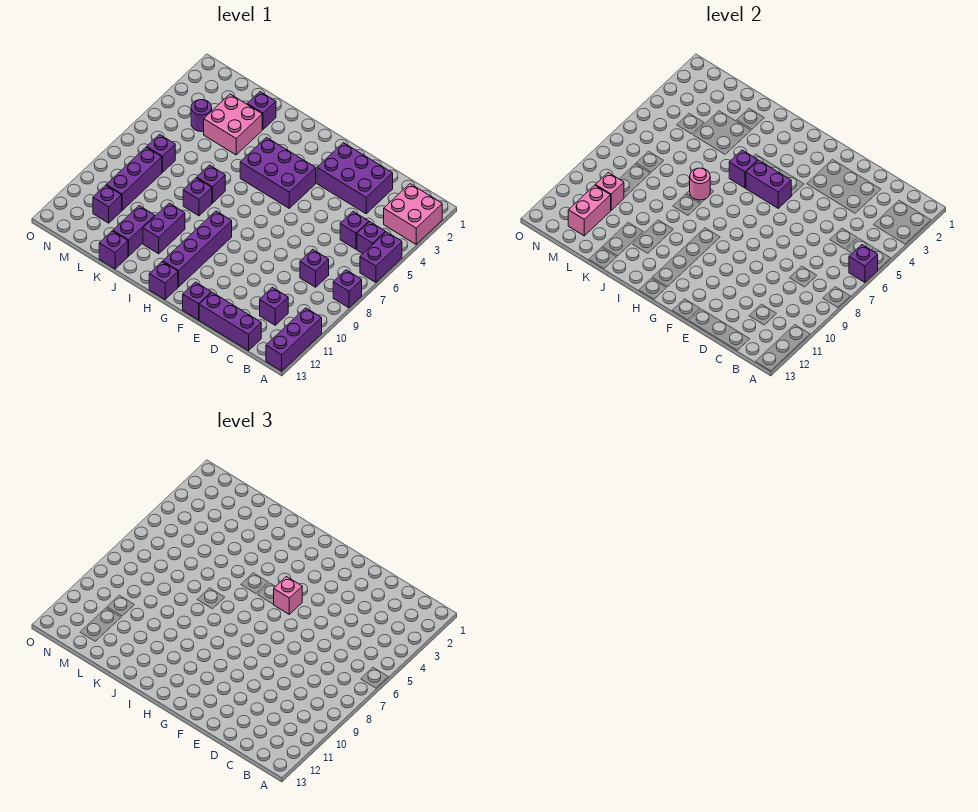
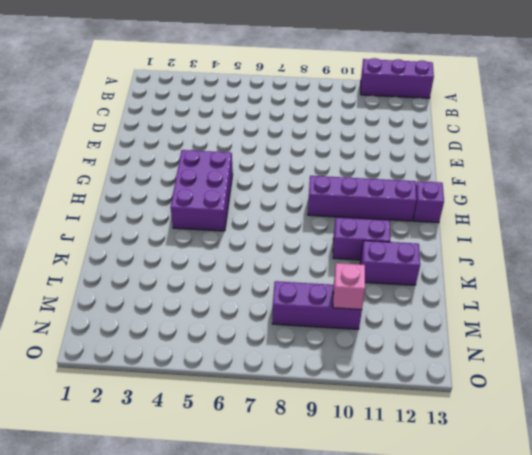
none -> pink 2x2 brick [384,184,442,244]
none -> purple 1x2 brick [360,232,402,282]
none -> purple 1x1 brick [333,270,362,308]
none -> purple 1x1 brick [357,222,385,254]

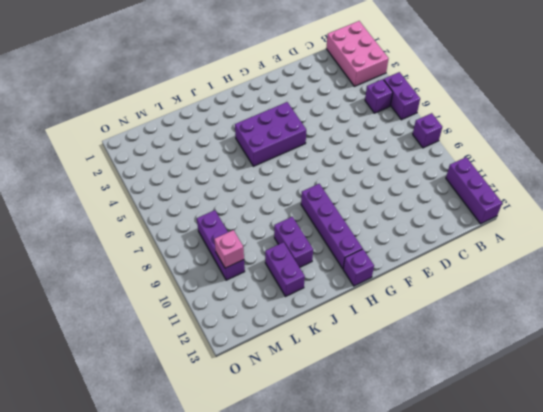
pink 2x3 brick [326,21,389,86] -> pink 2x2 brick [384,184,442,244]
none -> purple 1x1 brick [340,212,369,249]
none -> purple 1x1 brick [300,249,329,287]
none -> purple 1x1 brick [260,287,288,325]
none -> purple 1x3 brick [199,292,261,351]

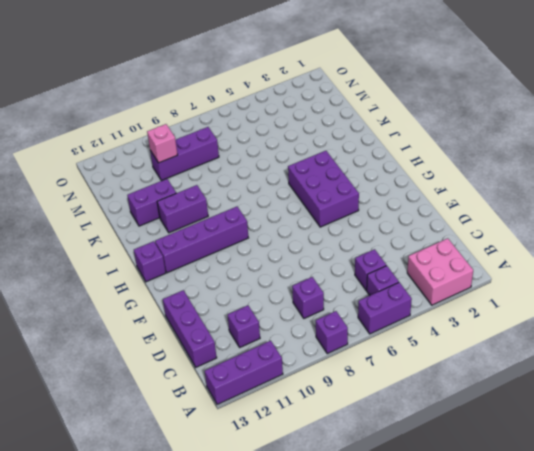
none -> purple 2x3 brick [317,143,393,214]
none -> purple 1x1 brick [183,282,211,320]
none -> purple 1x1 brick [197,165,225,203]
none -> purple 1x1 brick [183,178,212,216]

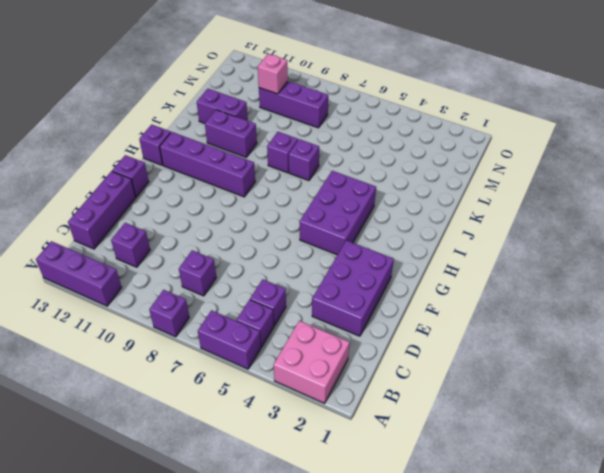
none -> purple 1x1 brick [247,92,276,129]
none -> pink 2x2 brick [204,94,262,155]
none -> purple 1x1 brick [99,231,128,269]
none -> purple 1x1 round brick [191,100,212,131]

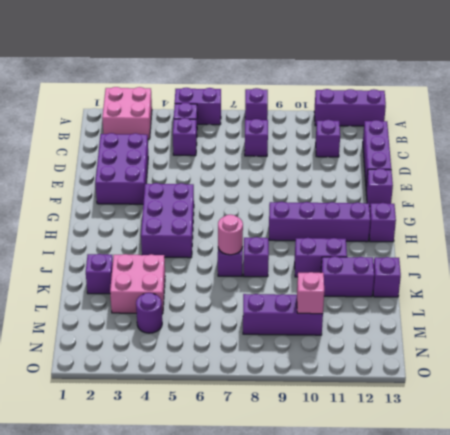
none -> purple 1x1 brick [147,135,175,172]
none -> purple 1x1 brick [93,185,122,223]
none -> purple 1x1 brick [849,245,878,282]
none -> purple 1x2 brick [746,160,791,208]

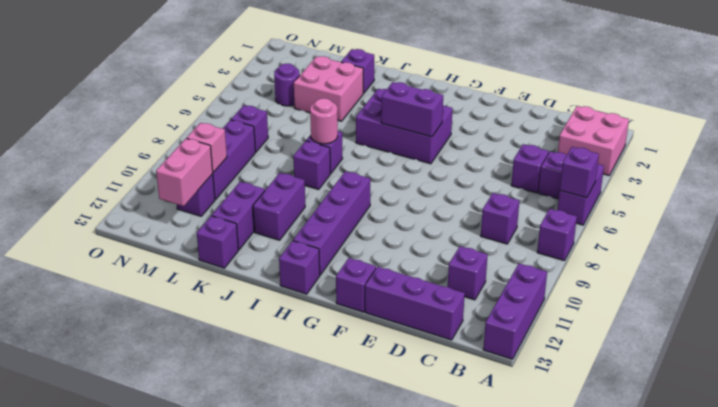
none -> purple 2x3 brick [317,143,393,214]
none -> purple 1x1 brick [729,150,758,188]
none -> pink 1x1 brick [273,577,302,614]

